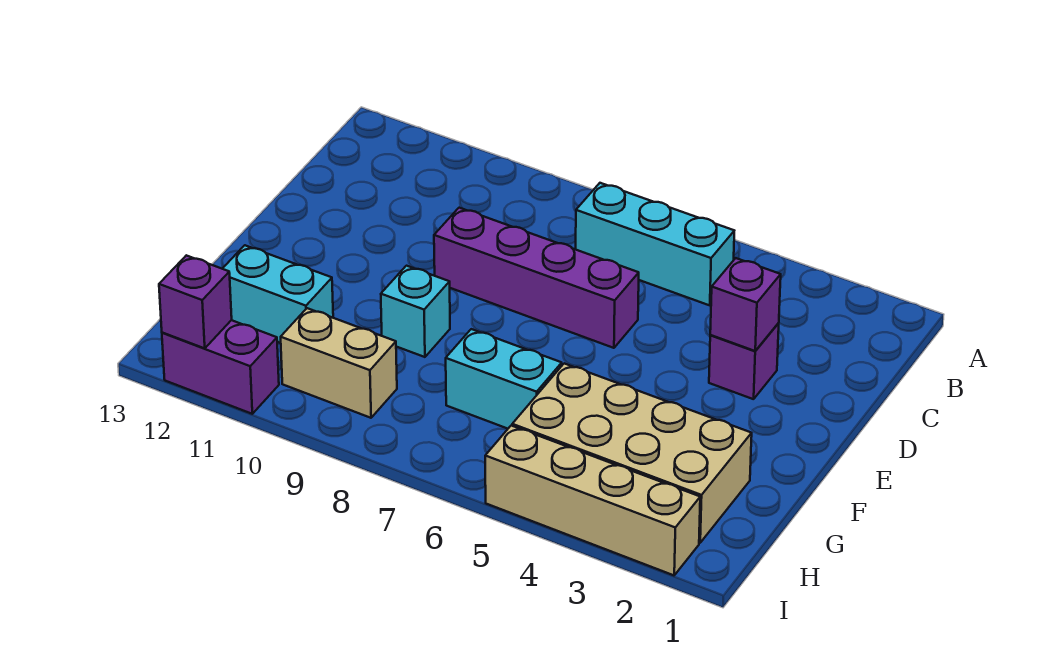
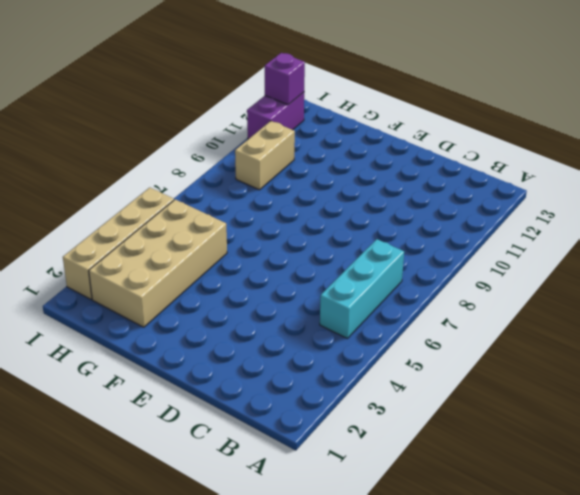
none -> purple 1x1 brick [709,323,779,399]
none -> purple 1x4 brick [434,208,639,348]
none -> cyan 1x1 brick [381,266,450,357]

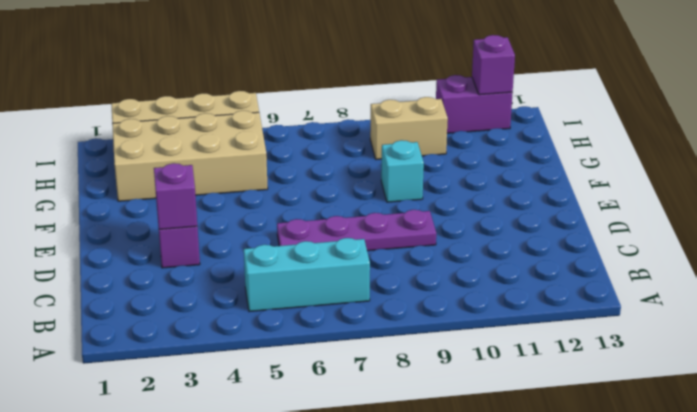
purple 1x4 plate [277,210,436,251] -> purple 1x4 brick [434,208,639,348]
none -> cyan 1x2 brick [446,329,562,429]
none -> cyan 1x2 brick [223,245,333,343]

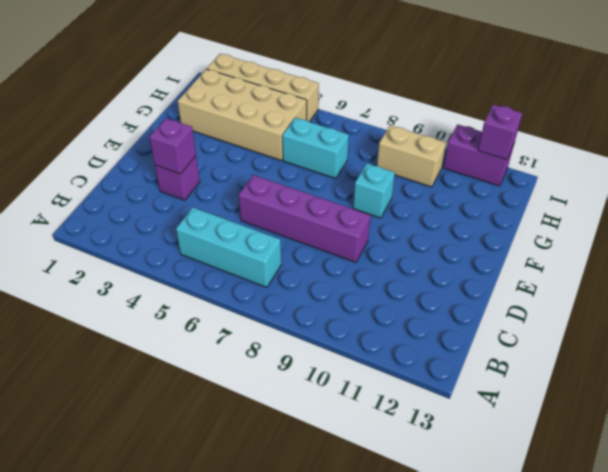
none -> cyan 1x2 brick [223,245,333,343]

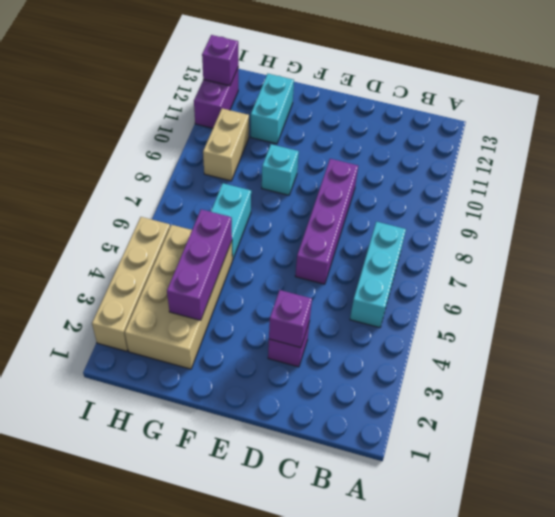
purple 1x3 brick [167,209,232,320] -> none

